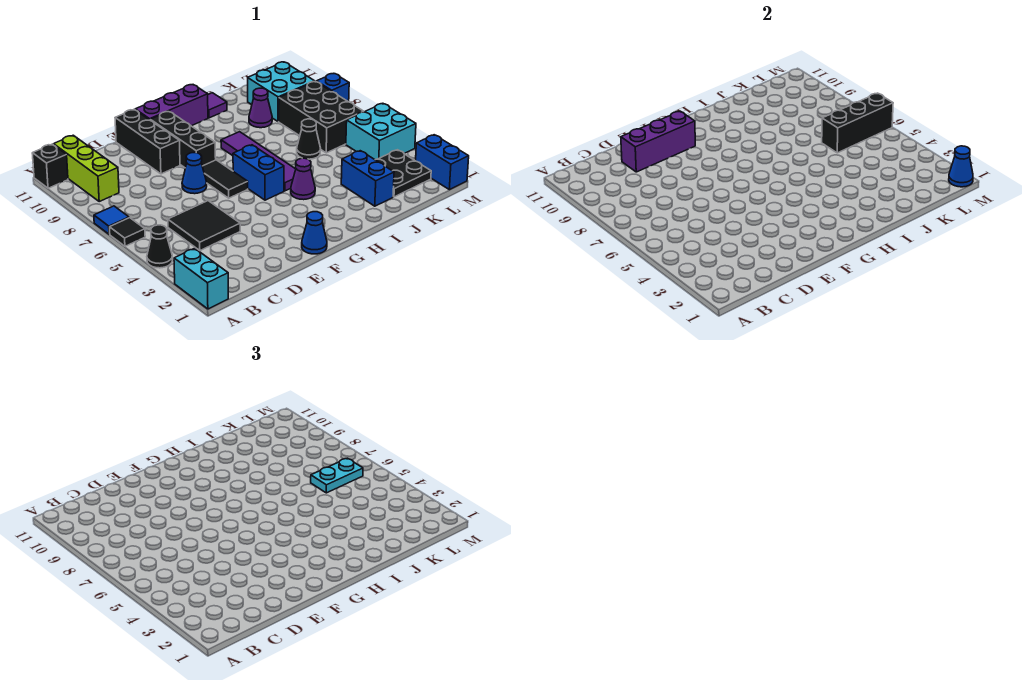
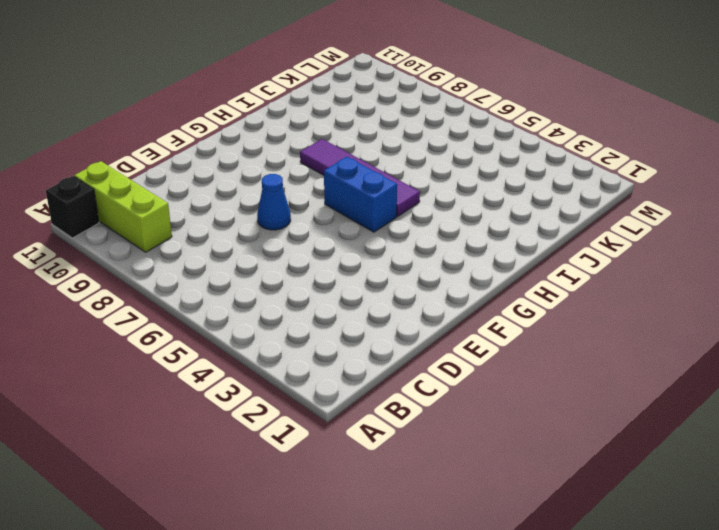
none -> cyan 1x2 brick [174,248,228,309]
none -> black 1x1 cone [147,225,173,268]
none -> black 1x1 tile [110,218,145,246]
none -> blue 1x1 tile [94,206,129,234]

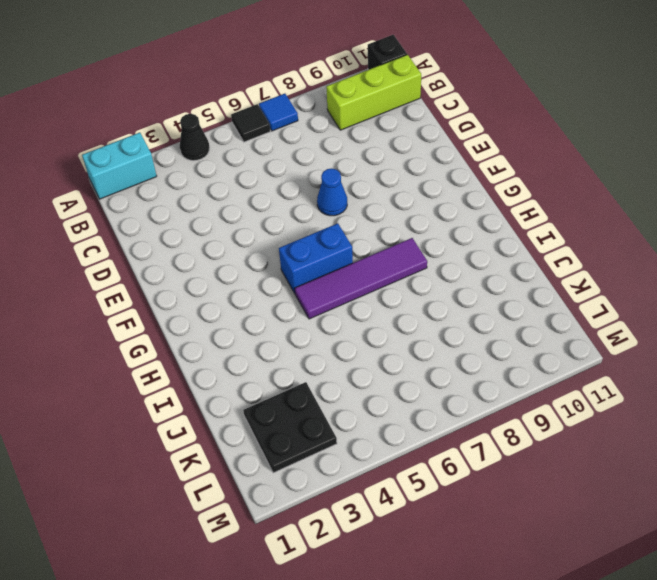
none -> black 2x2 tile [168,201,240,251]
none -> black 1x3 brick [115,109,180,174]
none -> blue 1x1 cone [302,212,327,254]
none -> black 1x2 tile [202,160,248,198]

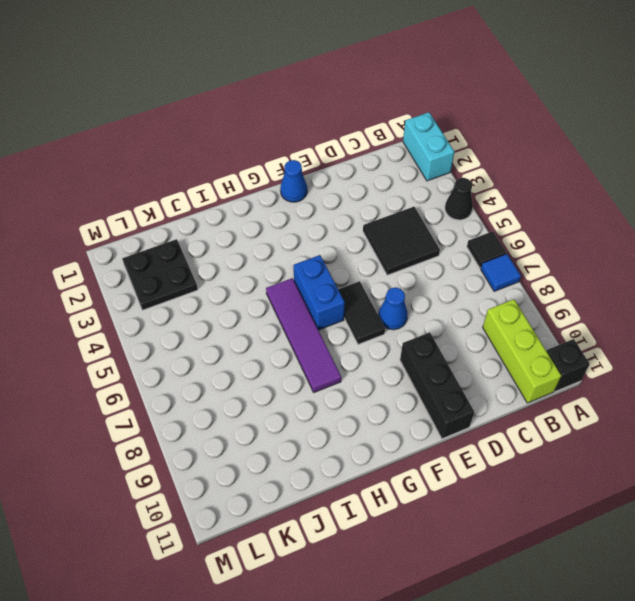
none -> black 1x3 brick [151,111,216,168]
none -> purple 1x3 brick [135,85,208,126]
none -> purple 1x1 cone [291,158,315,200]
none -> purple 1x1 tile [208,93,227,118]

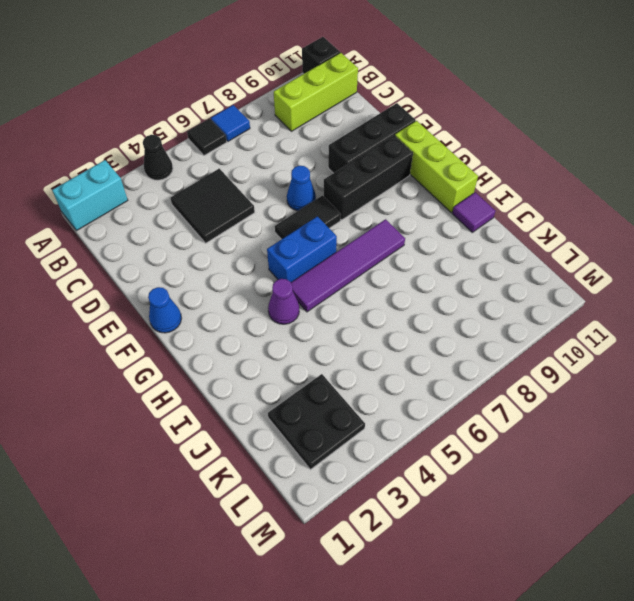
lime 1x3 brick [395,121,478,212] -> purple 1x3 brick [135,85,208,126]
none -> blue 1x2 brick [341,151,394,206]
none -> black 1x1 cone [297,119,320,159]
none -> purple 1x1 cone [249,88,272,128]
none -> black 2x3 brick [279,81,364,153]

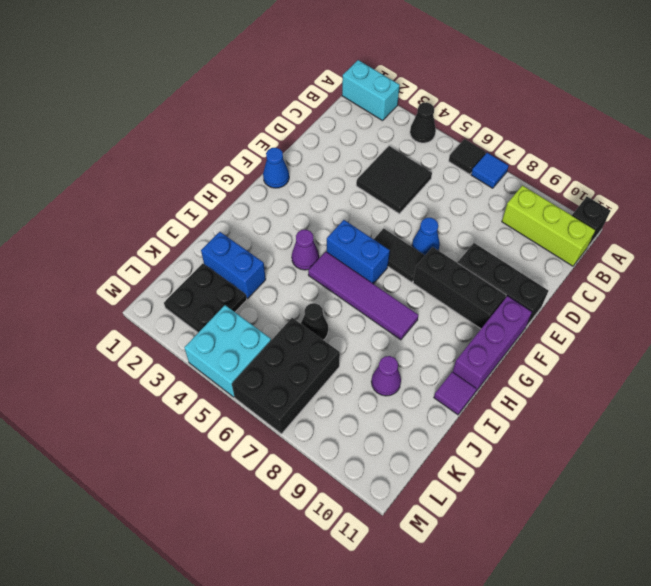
black 2x3 brick [232,318,340,434] -> black 2x3 brick turned to [279,81,364,153]
none -> cyan 2x2 brick [248,62,315,121]
none -> blue 1x2 brick [416,135,469,190]
none -> blue 1x1 brick [316,74,349,102]
none -> purple 1x3 brick [621,111,695,172]

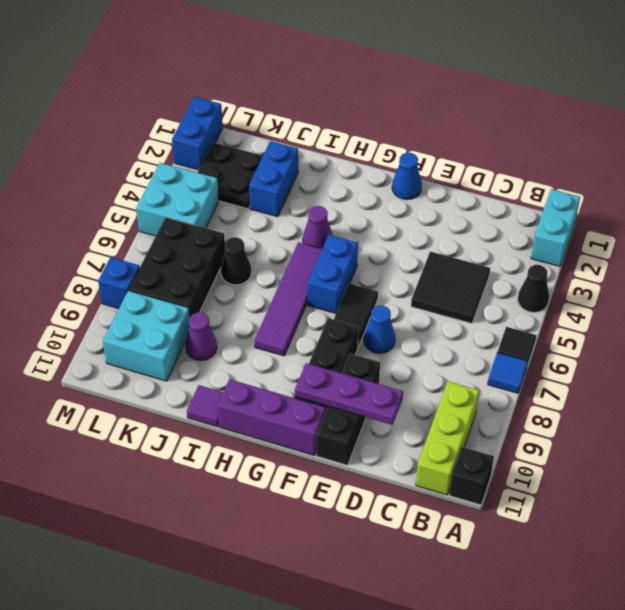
purple 1x3 plate [295,363,403,425] -> purple 1x3 brick [621,111,695,172]
none -> black 1x3 brick [822,93,893,153]
none -> blue 1x1 cone [949,146,973,187]
none -> cyan 1x2 plate [311,458,363,493]

